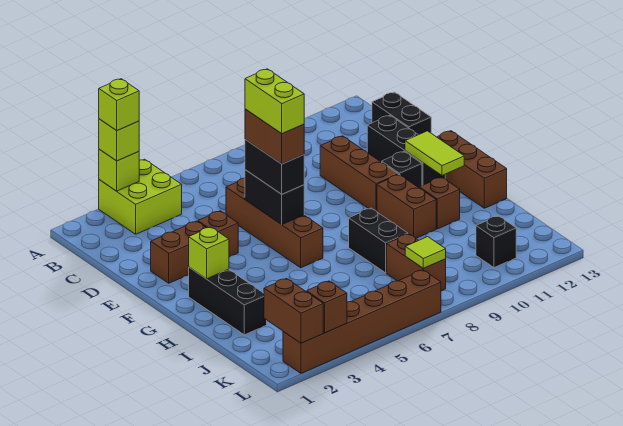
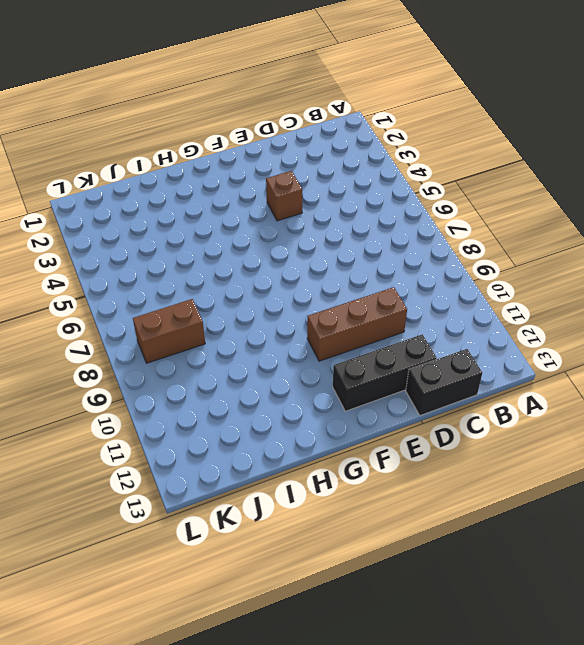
none -> lime 2x2 brick [99,159,182,234]
none -> brown 1x4 brick [226,178,323,268]
none -> brown 1x2 brick [151,221,206,283]

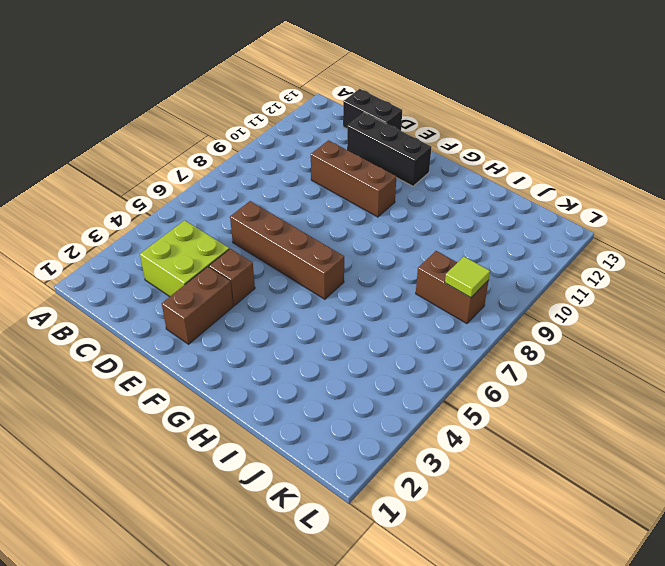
lime 2x2 brick [140,220,229,296] -> lime 2x2 brick moved to [99,159,182,234]
none -> black 1x1 brick [382,151,422,188]
none -> brown 1x3 brick [437,131,507,208]
none -> black 1x3 brick [189,267,267,335]

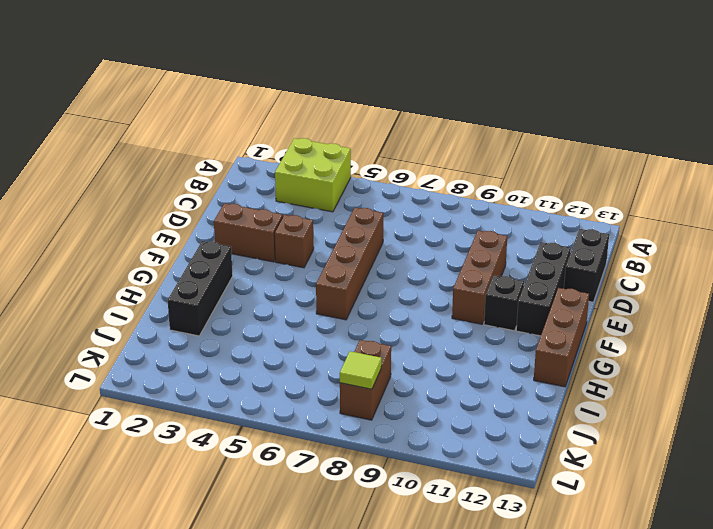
none -> brown 1x2 brick [377,175,436,238]
none -> black 1x2 brick [349,208,408,273]
none -> brown 1x1 brick [419,177,460,229]

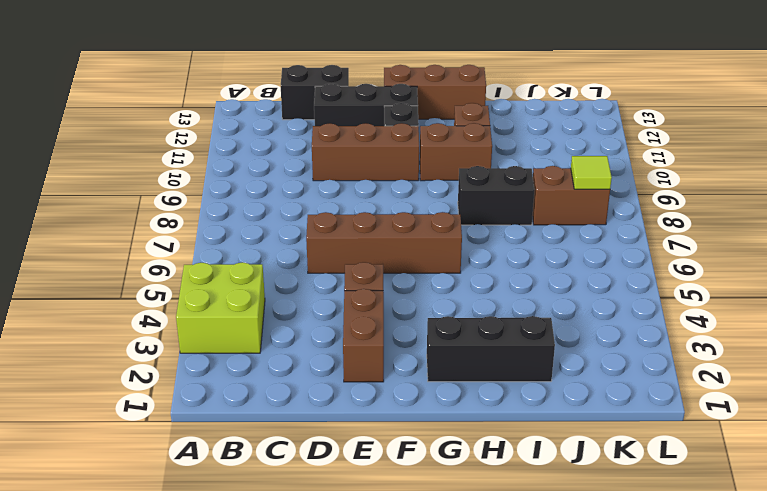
none -> black 1x1 brick [476,216,516,268]
none -> brown 1x6 brick [283,270,441,373]
none -> lime 1x1 brick [99,149,139,191]

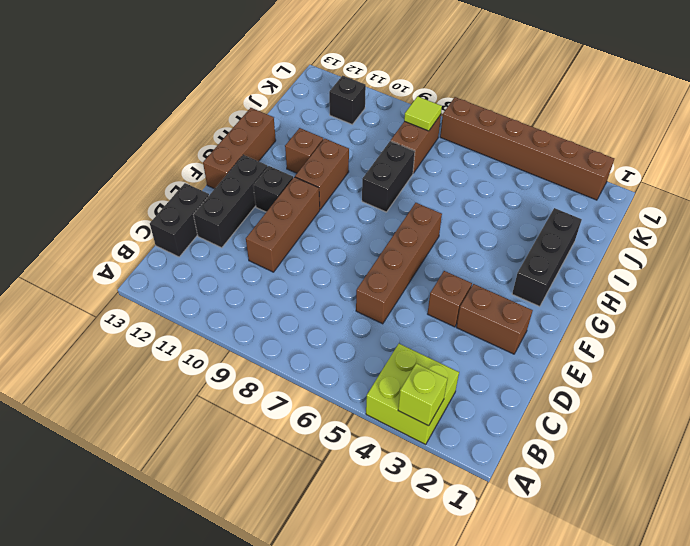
none -> black 1x2 brick [245,170,304,225]
none -> lime 1x2 tile [405,131,464,175]
none -> lime 1x1 brick [189,227,229,279]

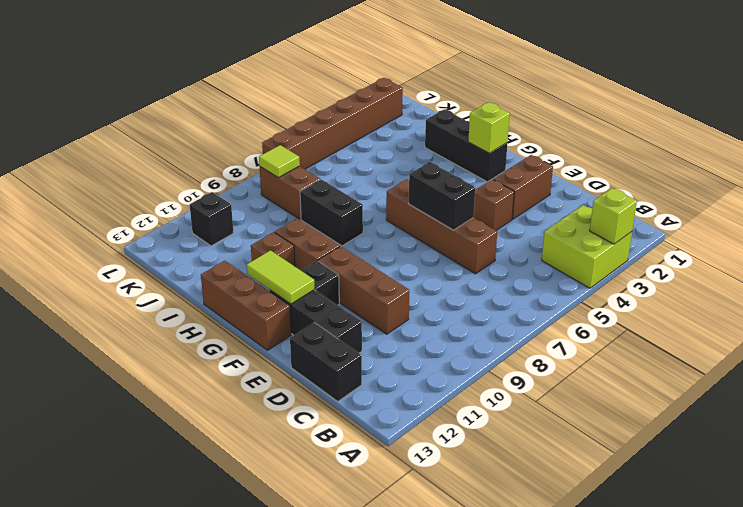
none -> brown 1x2 brick [264,279,323,343]
none -> brown 1x1 brick [307,281,347,333]
none -> lime 1x1 brick [99,119,139,161]

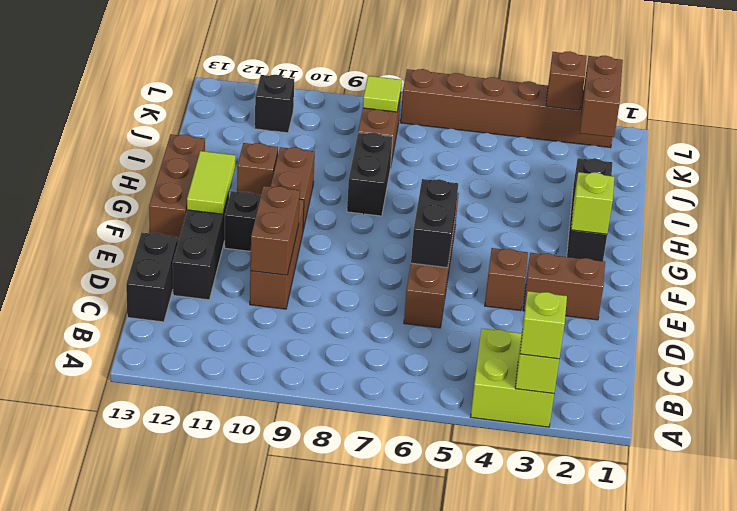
brown 1x2 brick [250,186,300,275] -> brown 1x2 brick moved to [245,109,304,164]
none -> black 1x2 brick [245,140,304,194]
none -> lime 1x1 brick [99,79,139,131]
none -> lime 1x2 brick [245,69,304,134]

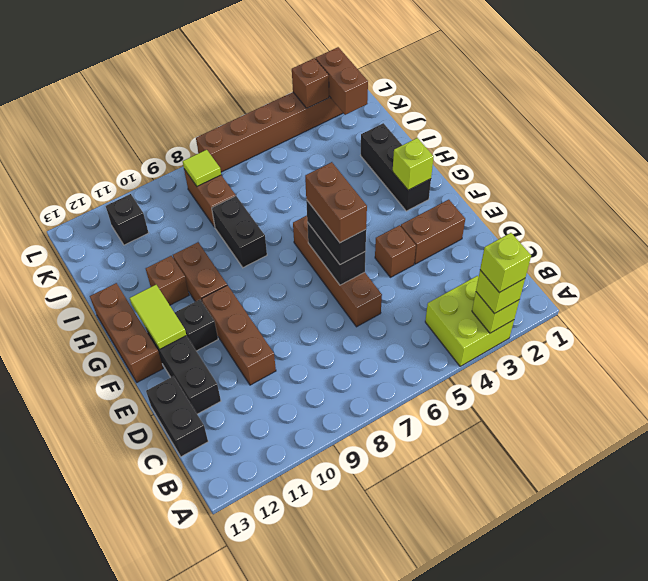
none -> lime 1x2 brick [245,69,304,134]

